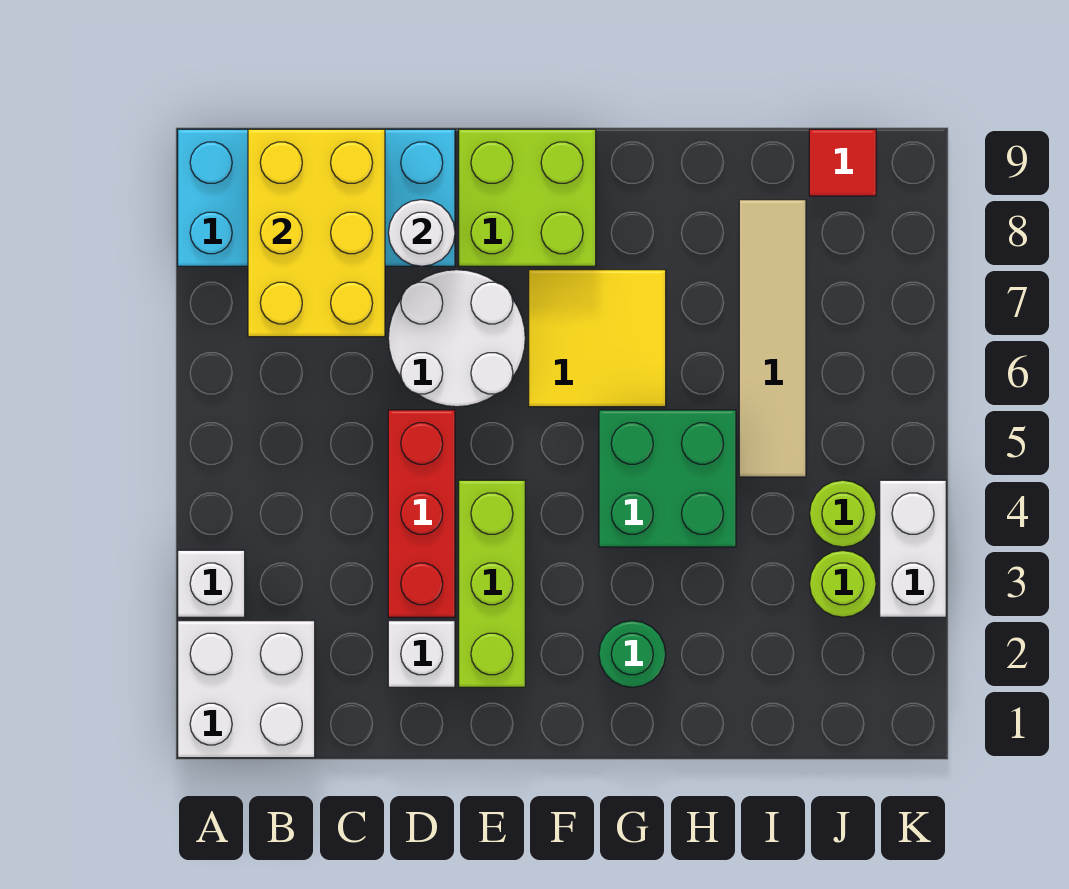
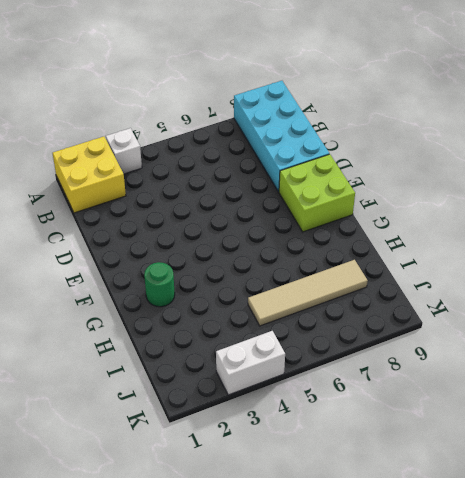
yellow 2x2 brick [53,137,126,213] -> white 2x2 brick [178,621,315,758]
none -> white 1x1 brick [388,621,455,687]
none -> red 1x3 brick [388,410,455,617]
none -> white 2x2 round brick [388,270,525,407]

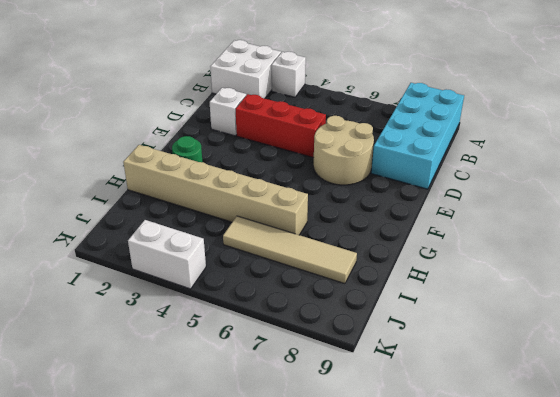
tan 2x2 round brick [313,116,374,185] -> white 2x2 round brick [388,270,525,407]
tan 1x6 brick [123,145,308,235] -> green 2x2 brick [599,410,736,547]
none -> lime 1x3 brick [459,480,525,687]
none -> lime 2x2 brick [459,129,596,266]
none -> yellow 2x2 tile [529,270,666,407]

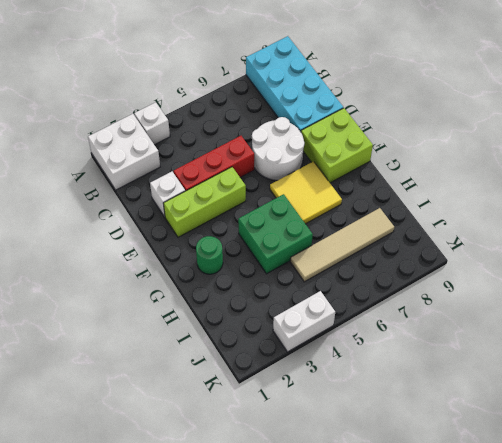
none -> lime 1x1 round brick [810,551,876,617]
none -> lime 1x1 round brick [809,480,876,547]
none -> red 1x1 tile [809,129,876,196]

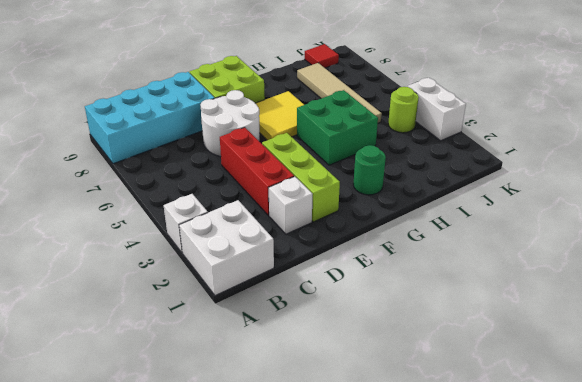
none -> lime 1x1 round brick [810,551,876,617]
none -> yellow 2x3 brick [248,129,385,337]
none -> white 1x1 round brick [388,200,455,266]

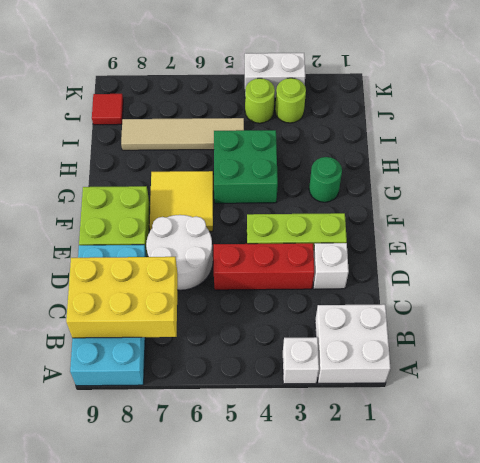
none -> white 1x1 round brick [388,200,455,266]

